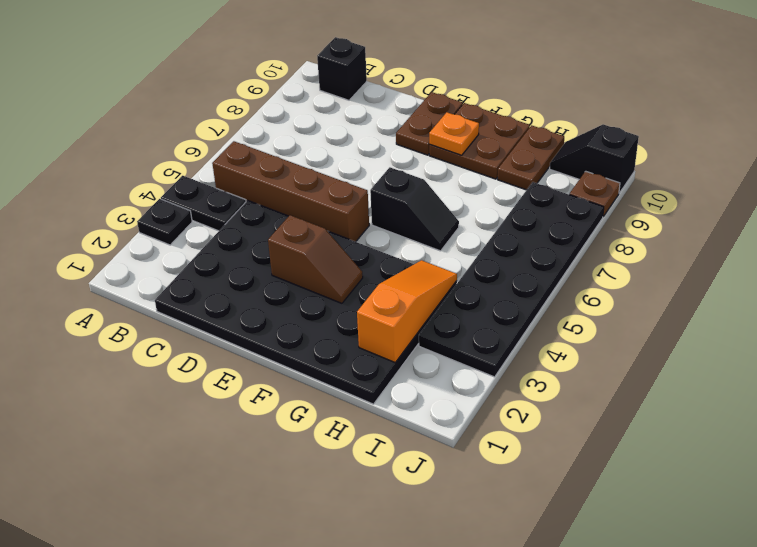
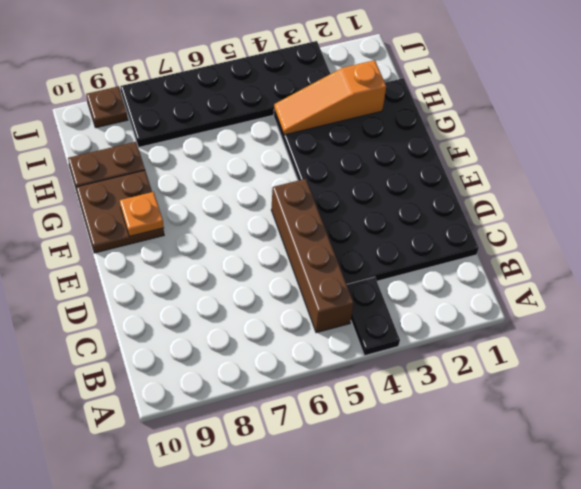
none -> black 1x1 plate [137,199,192,245]
none -> black 1x1 brick [317,37,367,100]
none -> brown 1x2 plate [396,92,463,155]

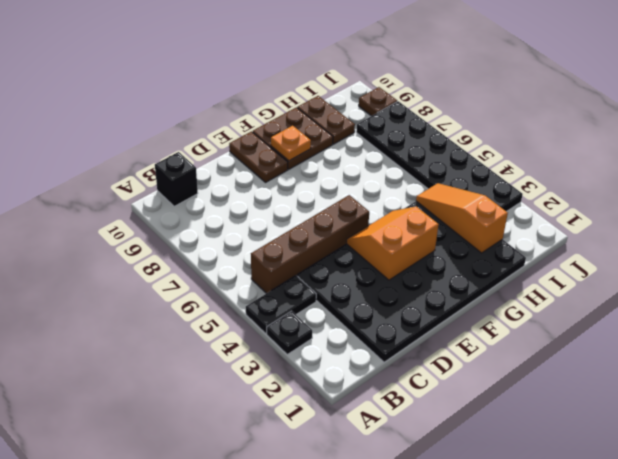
orange 2x2 slope [347,206,439,280] -> brown 1x2 slope [268,215,363,303]
none -> black 1x2 slope [370,167,459,251]
none -> black 1x2 slope [550,124,639,193]

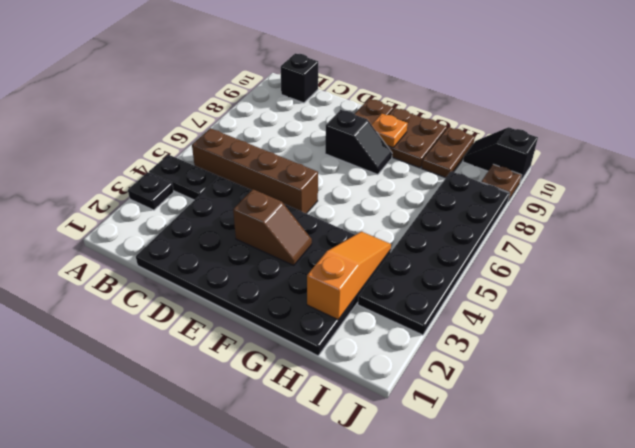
black 1x2 slope [325,110,392,175] -> black 1x2 slope moved to [370,167,459,251]

